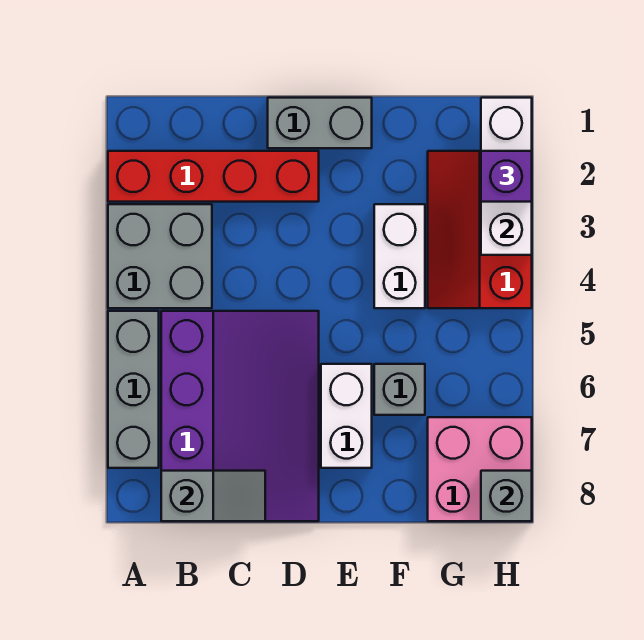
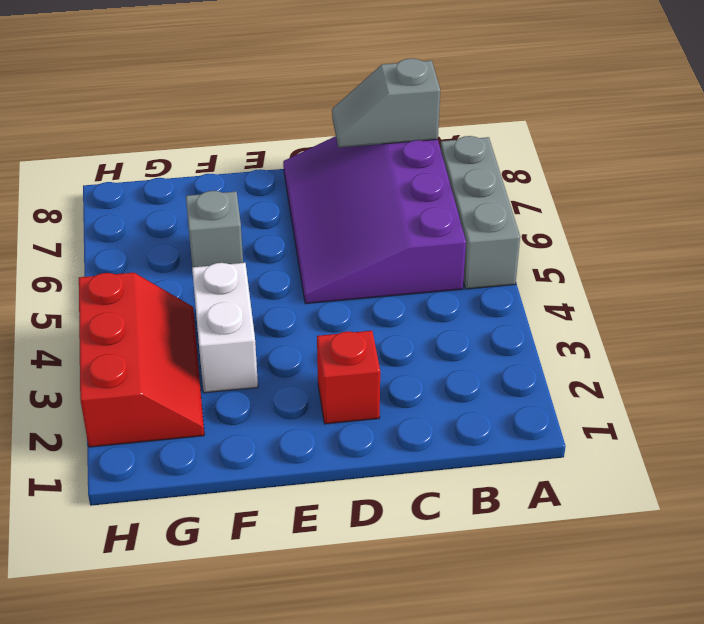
red 1x1 brick [317,331,380,424] -> red 1x4 brick [108,151,319,202]
none -> grey 2x2 brick [108,204,212,308]
none -> grey 1x2 brick [268,98,372,148]
none -> white 1x2 brick [321,364,372,468]

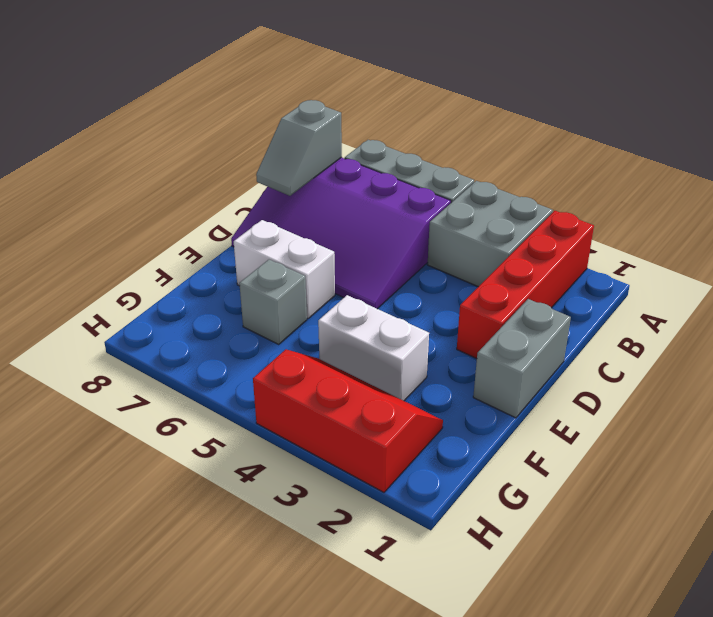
none -> pink 2x2 brick [428,417,532,521]
none -> white 1x3 brick [481,98,532,255]
none -> grey 1x1 brick [481,471,532,521]

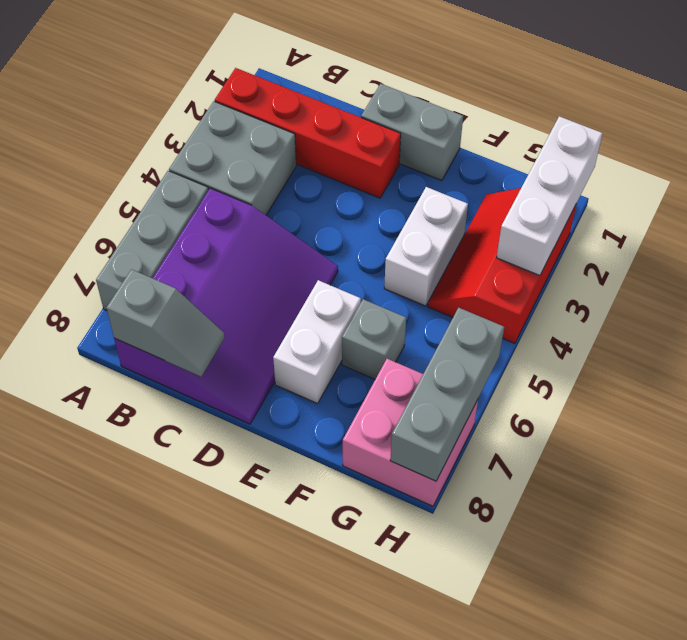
grey 1x3 brick [390,308,504,481] -> grey 1x1 brick [481,471,532,521]
none -> purple 1x1 brick [481,151,532,202]

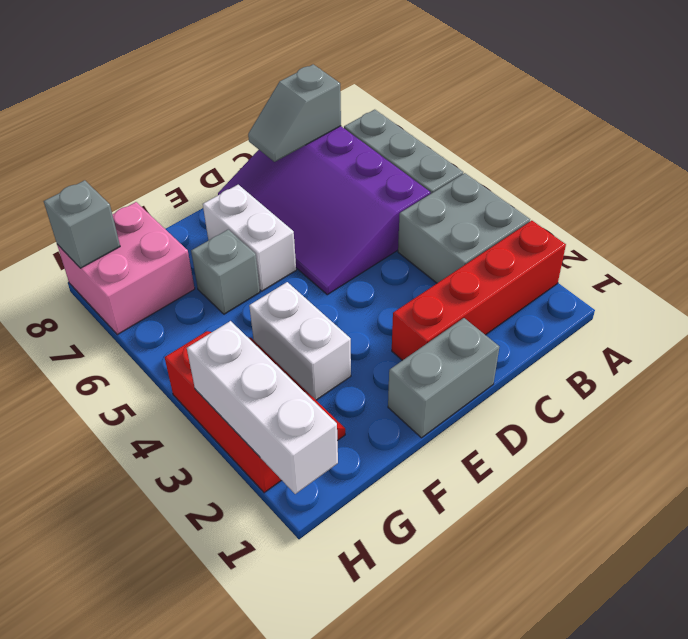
none -> purple 1x1 brick [481,151,532,202]

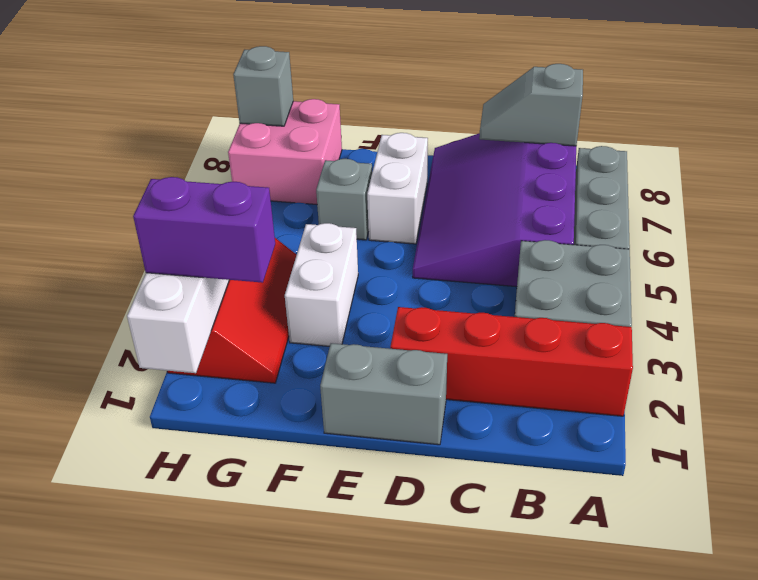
purple 1x2 brick [133,177,275,283] -> purple 1x1 brick [481,151,532,202]

